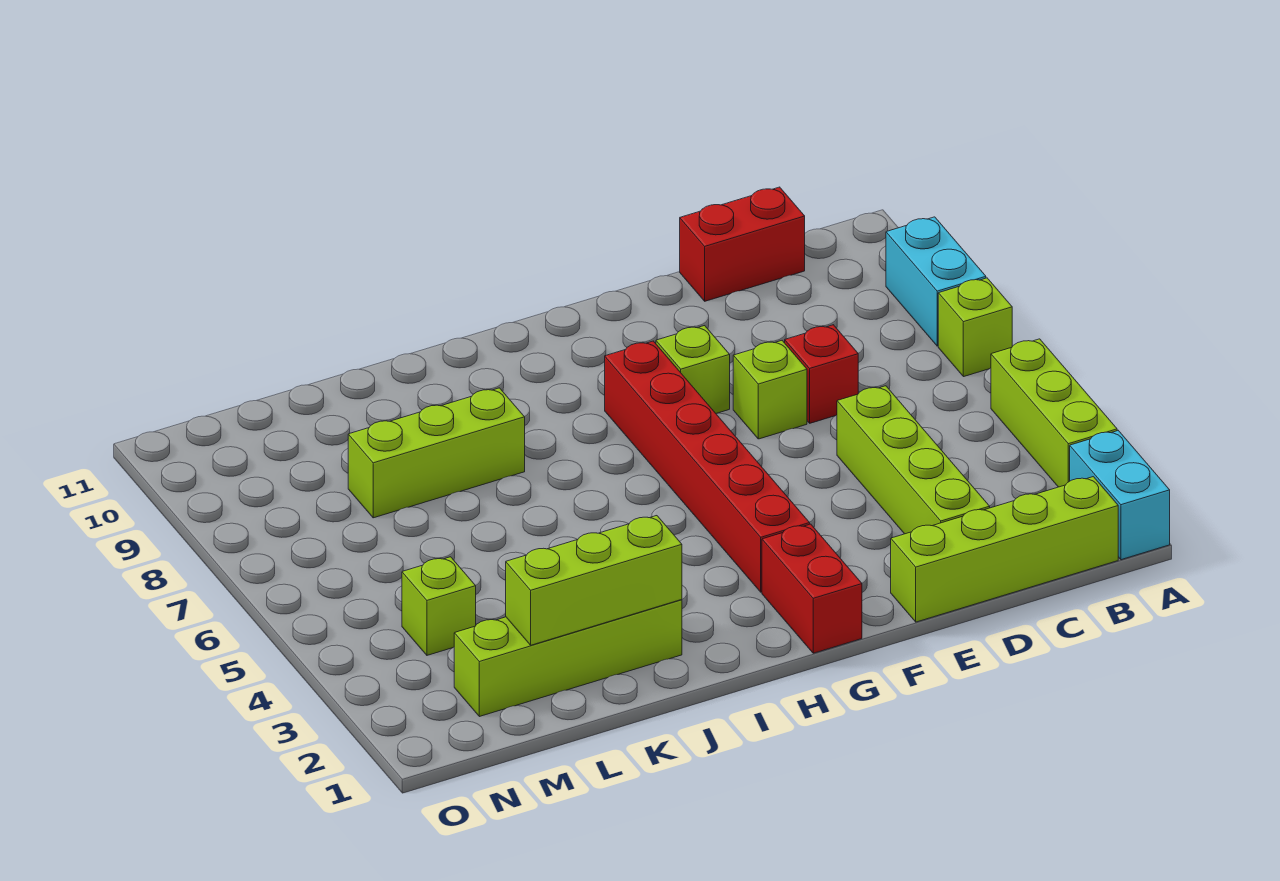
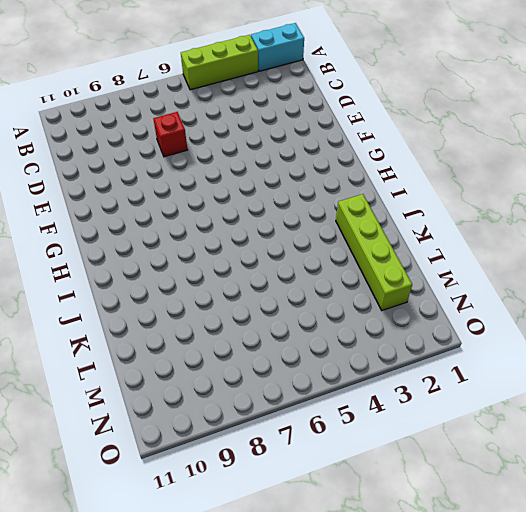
none -> lime 1x1 brick [938,278,1012,377]
none -> cyan 1x2 brick [886,217,986,346]
none -> lime 1x4 brick [891,477,1118,622]

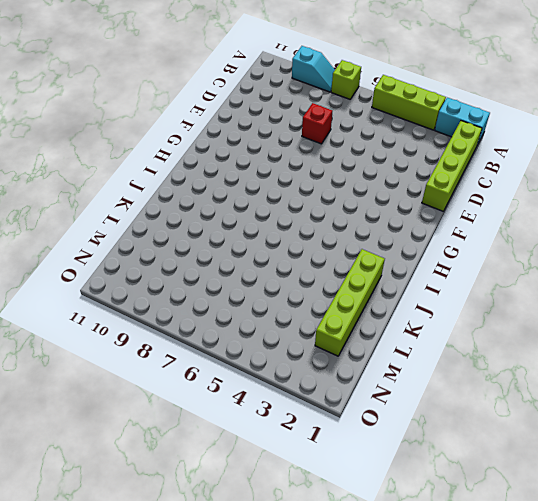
cyan 1x2 slope [292,46,335,92] -> cyan 1x2 brick [886,217,986,346]
none -> red 1x2 brick [680,187,805,301]
none -> lime 1x4 brick [837,386,990,534]
none -> lime 1x1 brick [733,341,807,439]

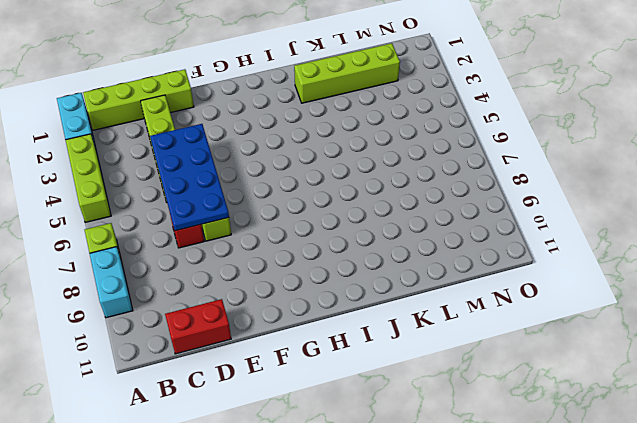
blue 2x4 plate [150,124,229,231] -> none
none -> lime 1x1 brick [656,326,730,414]
none -> red 1x2 brick [762,524,862,653]
none -> red 1x6 brick [605,341,810,592]

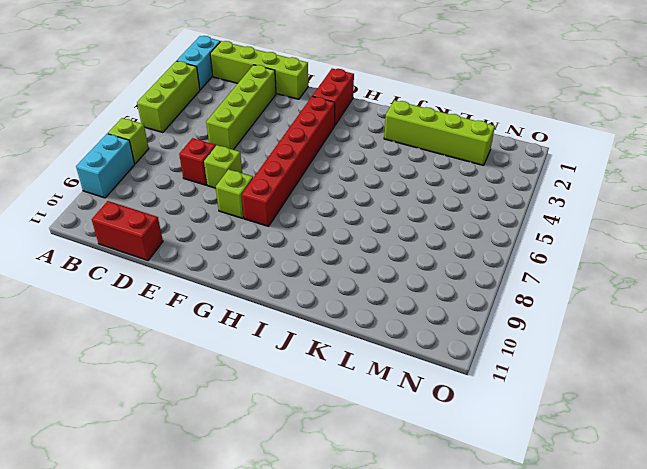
none -> lime 1x3 brick [348,388,525,518]
none -> lime 1x1 brick [402,557,476,655]
none -> lime 1x3 brick [506,516,682,645]

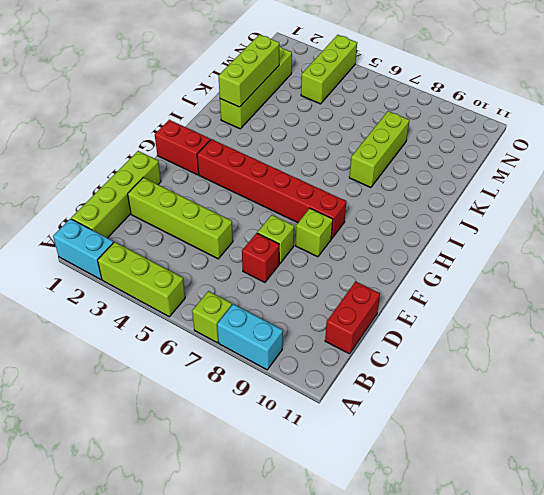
lime 1x3 brick [301,35,357,104] -> lime 1x1 brick [402,557,476,655]

